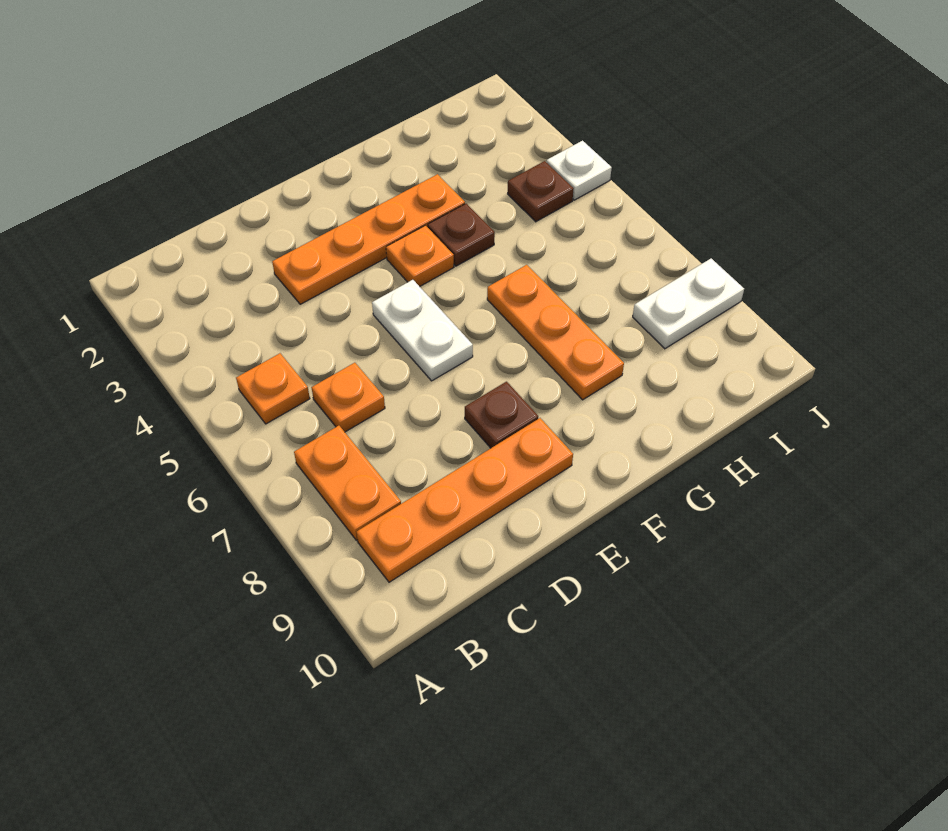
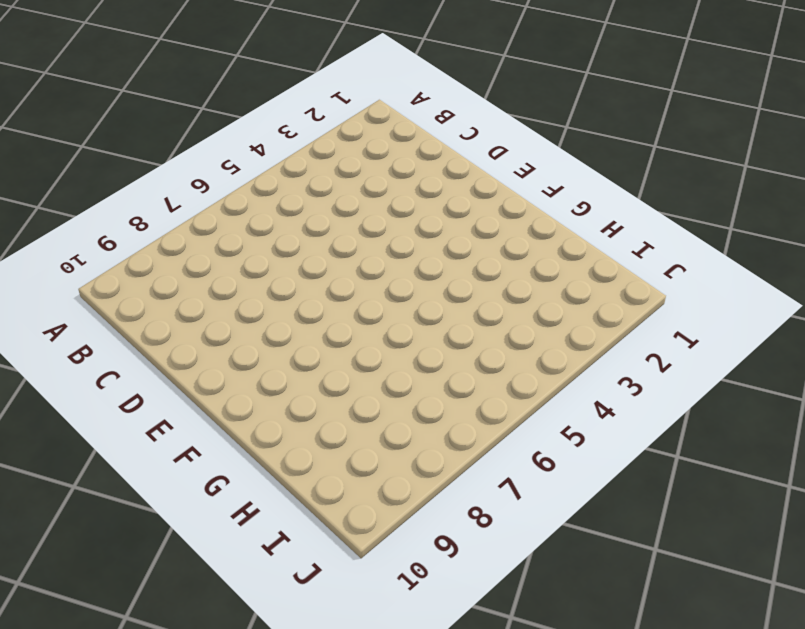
none -> orange 1x1 plate [236,353,310,424]
none -> orange 1x2 plate [294,426,401,540]
none -> orange 1x4 plate [357,418,573,582]

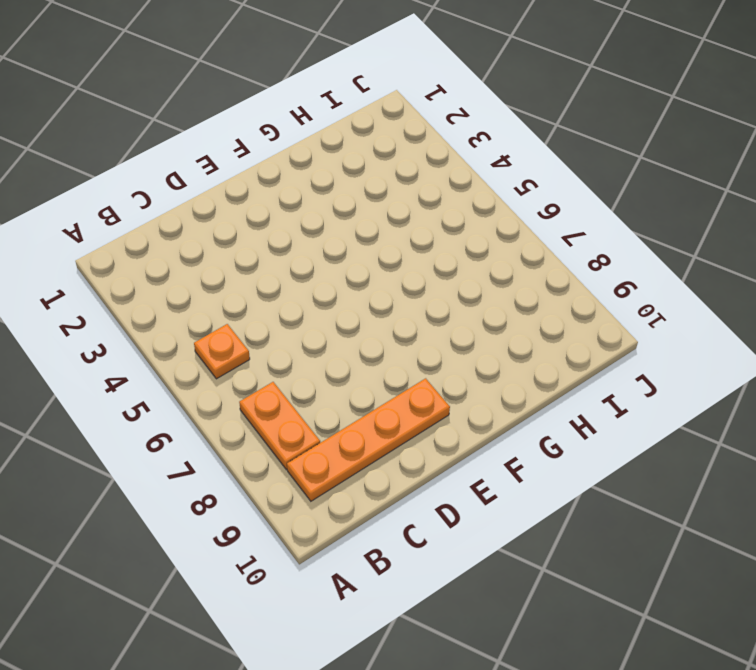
none -> orange 1x1 plate [311,363,385,432]
none -> orange 1x4 plate [272,174,465,304]
none -> white 1x2 plate [372,280,473,381]

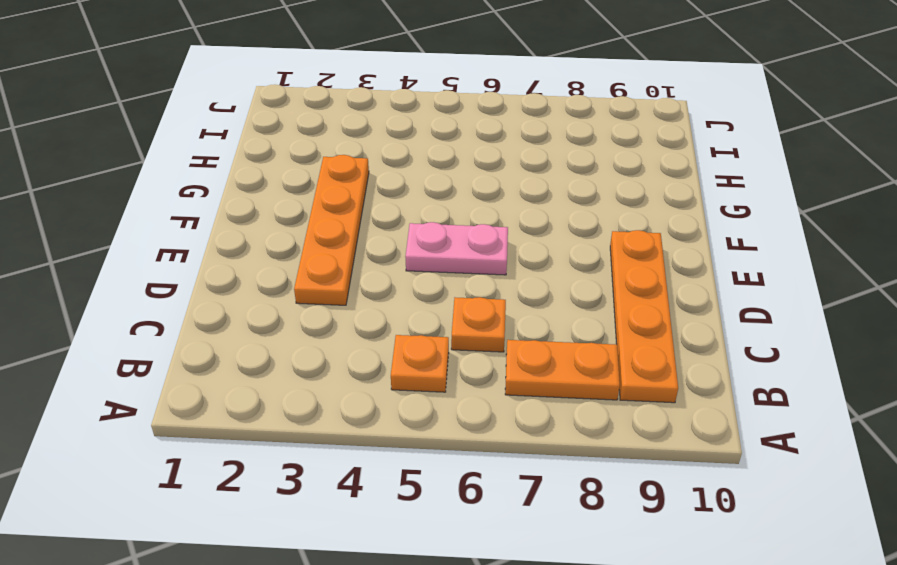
pink 1x2 plate [405,222,508,275] -> white 1x2 plate [372,280,473,381]
none -> brown 1x1 plate [465,382,538,448]
none -> orange 1x1 plate [386,225,454,286]
none -> brown 1x1 plate [428,203,495,266]

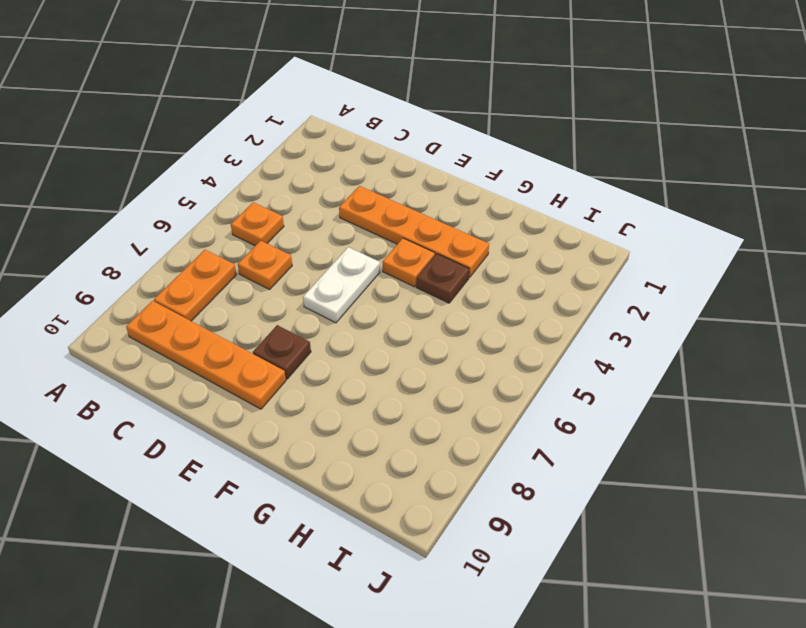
none -> orange 1x3 plate [487,265,624,400]
none -> brown 1x1 plate [508,161,574,222]
none -> white 1x2 plate [633,259,744,349]

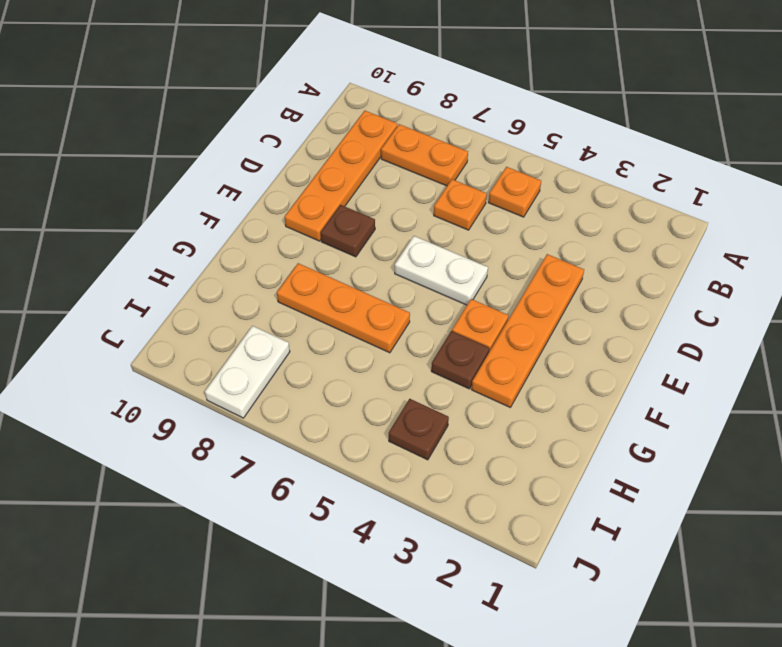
none -> white 1x1 plate [546,141,612,200]

